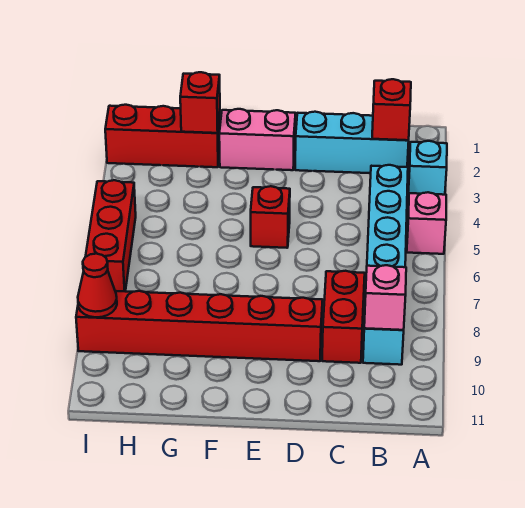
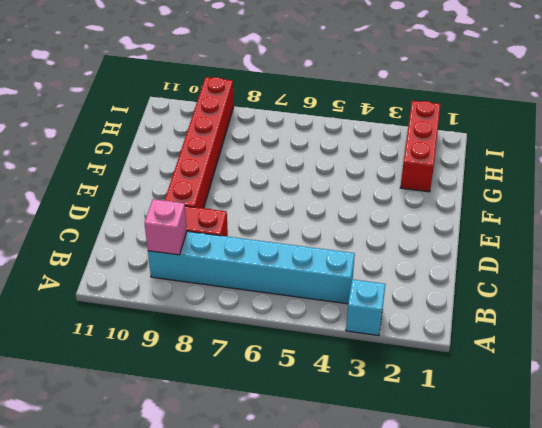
none -> pink 1x1 brick [407,192,446,254]
none -> cyan 1x3 brick [295,112,409,173]
none -> pink 1x2 brick [219,109,296,170]

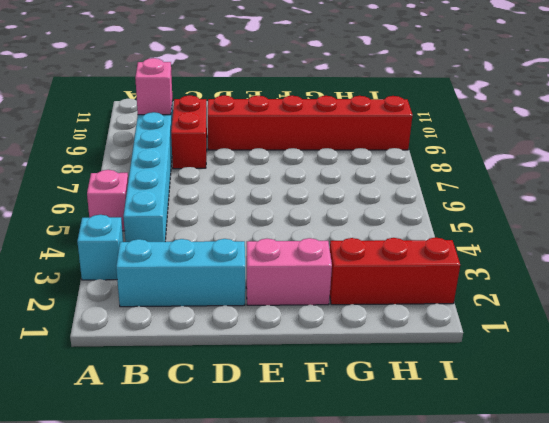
none -> red 1x1 brick [251,186,290,248]
none -> red 1x3 brick [85,180,136,291]
none -> red 1x1 brick [372,79,411,140]

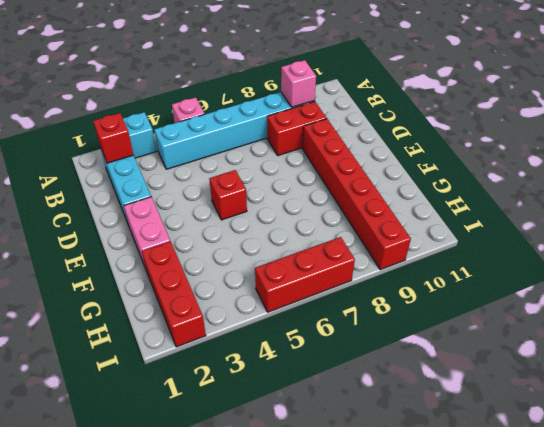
none -> red 1x1 brick [180,72,220,133]
none -> red 1x1 cone [78,254,117,317]

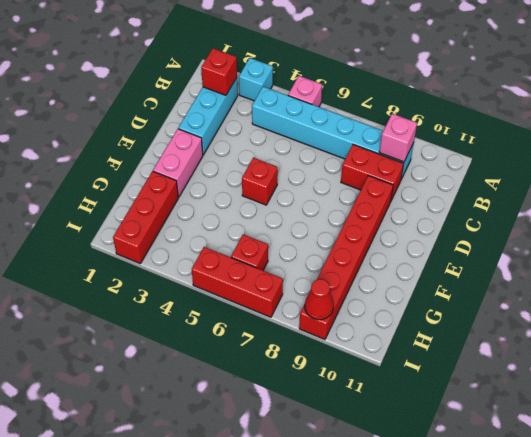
red 1x1 brick [231,234,268,270] -> red 1x1 brick moved to [180,72,220,133]

